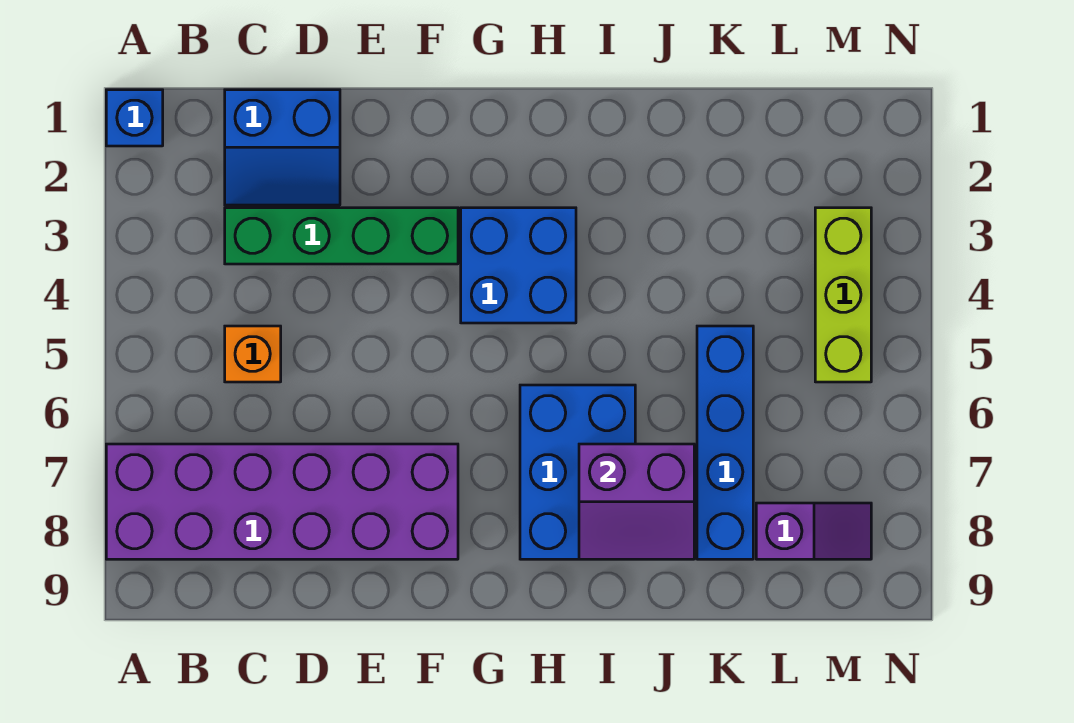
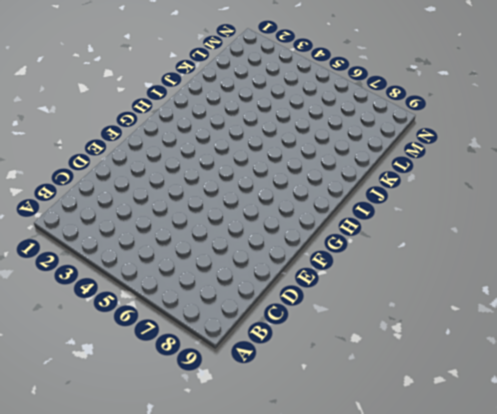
none -> blue 1x1 brick [106,90,163,146]
none -> purple 2x6 brick [106,444,458,559]

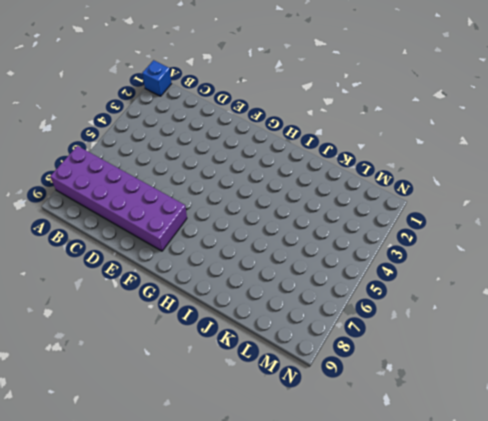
none -> blue 2x2 slope [225,90,340,205]
none -> green 1x4 brick [225,208,458,264]

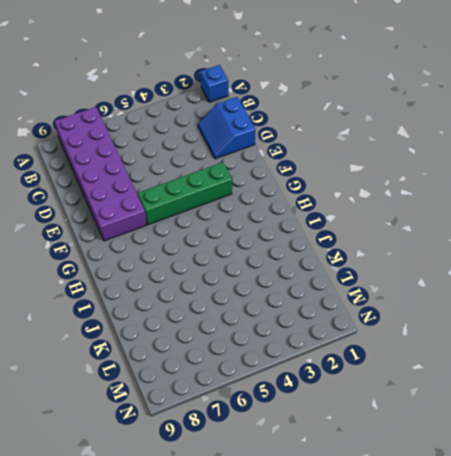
green 1x4 brick [138,162,232,225] -> green 1x4 brick turned to [225,208,458,264]
none -> orange 1x1 brick [225,326,281,382]
none -> blue 2x2 brick [461,208,576,323]

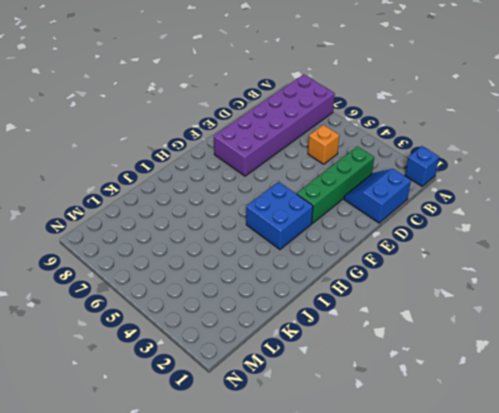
none -> blue 2x3 brick [520,385,635,559]
none -> blue 1x4 brick [697,326,753,559]

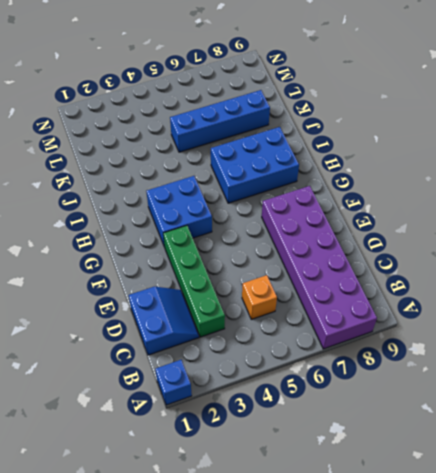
none -> purple 1x2 slope [756,503,871,559]
none -> lime 1x3 brick [815,208,871,382]

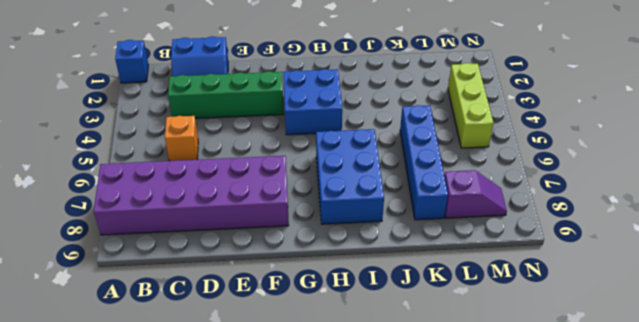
none -> purple 2x2 slope [579,444,694,559]

